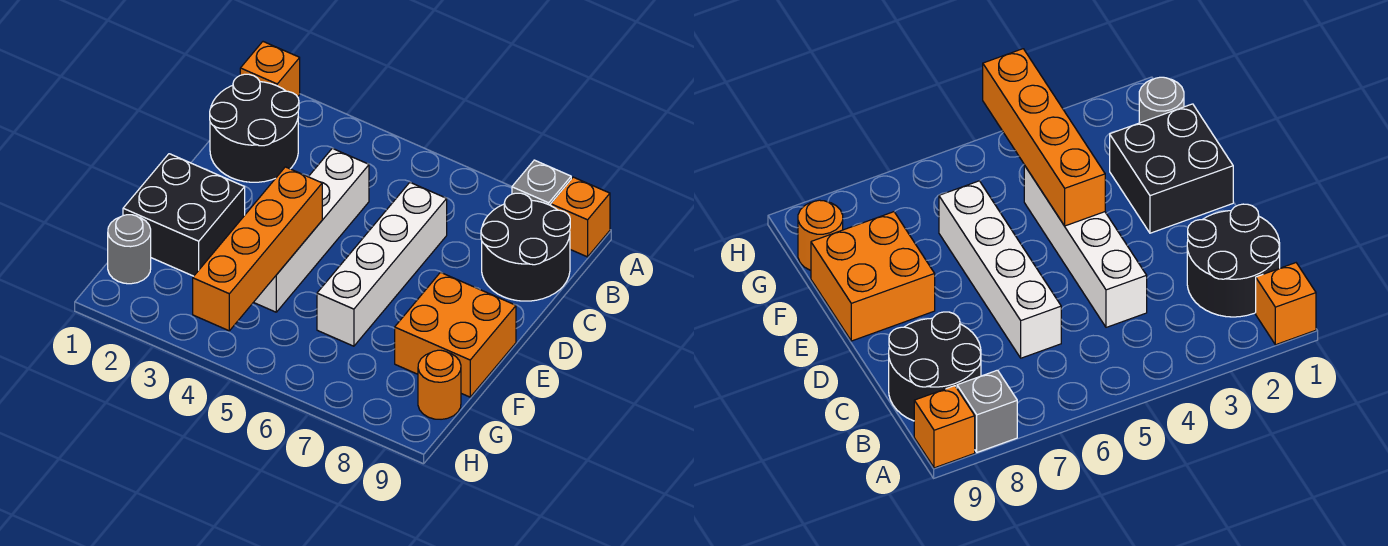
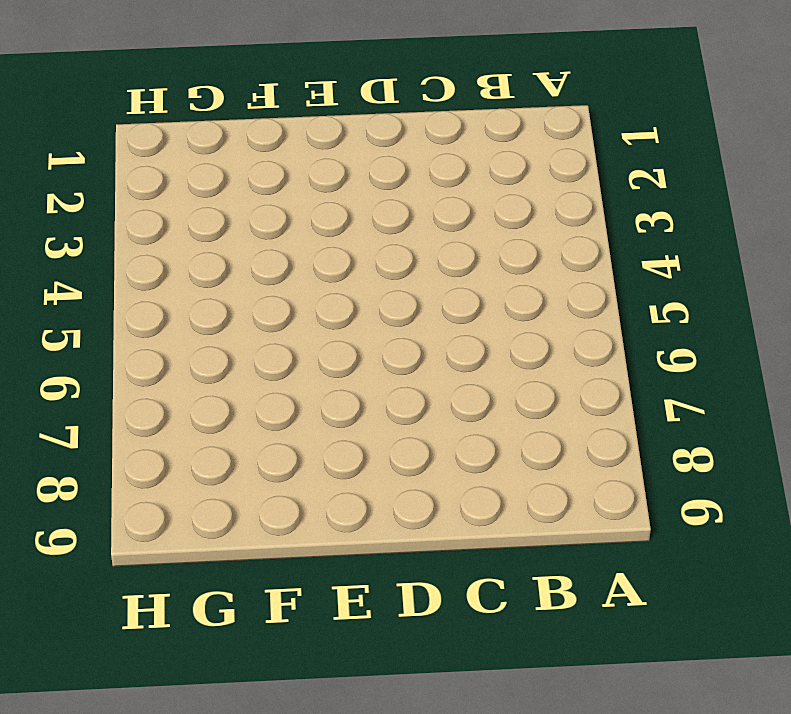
none -> orange 1x1 brick [240,42,300,97]
none -> grey 1x1 brick [512,160,571,205]
none -> orange 1x1 brick [551,177,610,257]

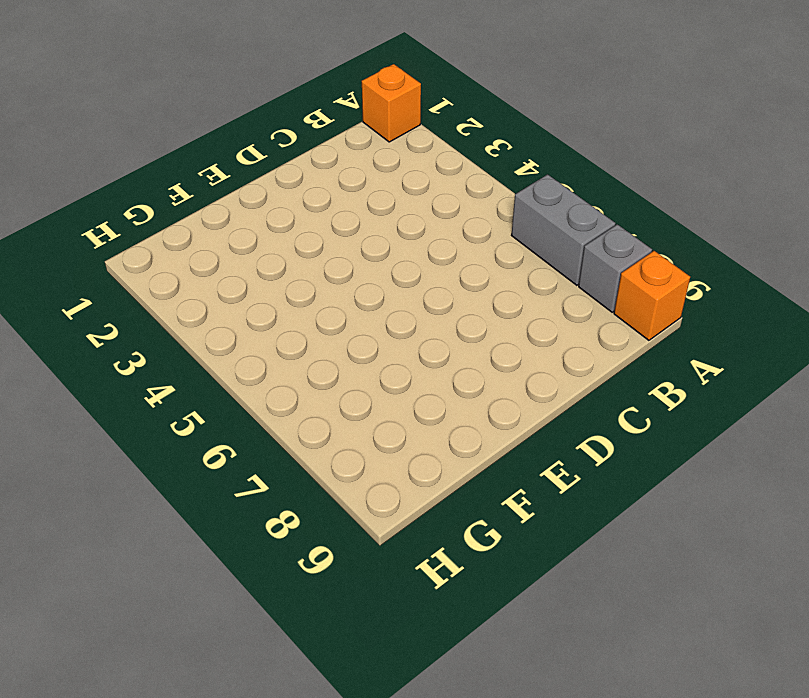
grey 1x2 brick [511,174,615,285] -> none
none -> black 2x2 round brick [210,74,299,182]
none -> black 2x2 round brick [481,193,570,301]
none -> white 1x4 brick [254,148,369,312]

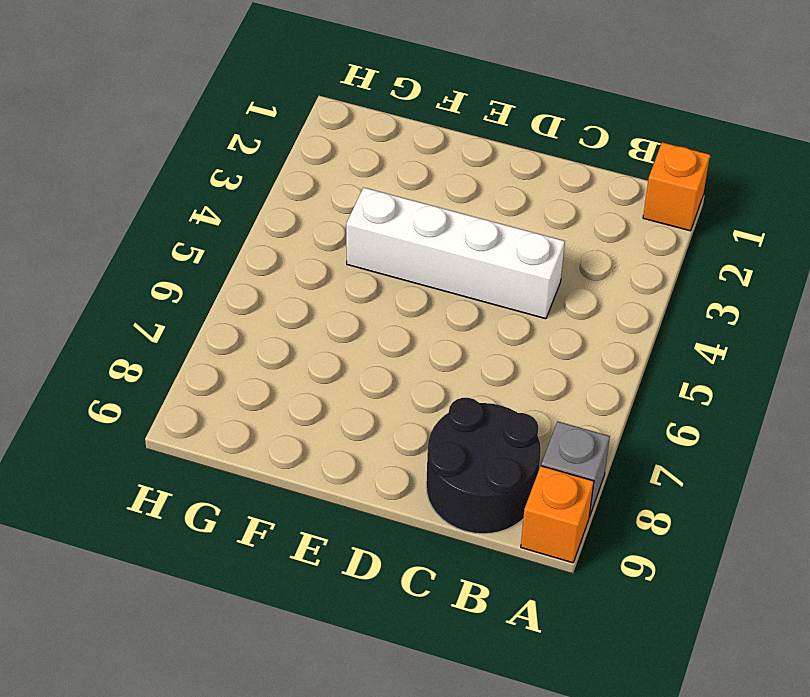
none -> black 2x2 round brick [210,74,299,182]
none -> white 1x4 brick [317,182,447,346]
none -> black 2x2 brick [123,154,245,276]

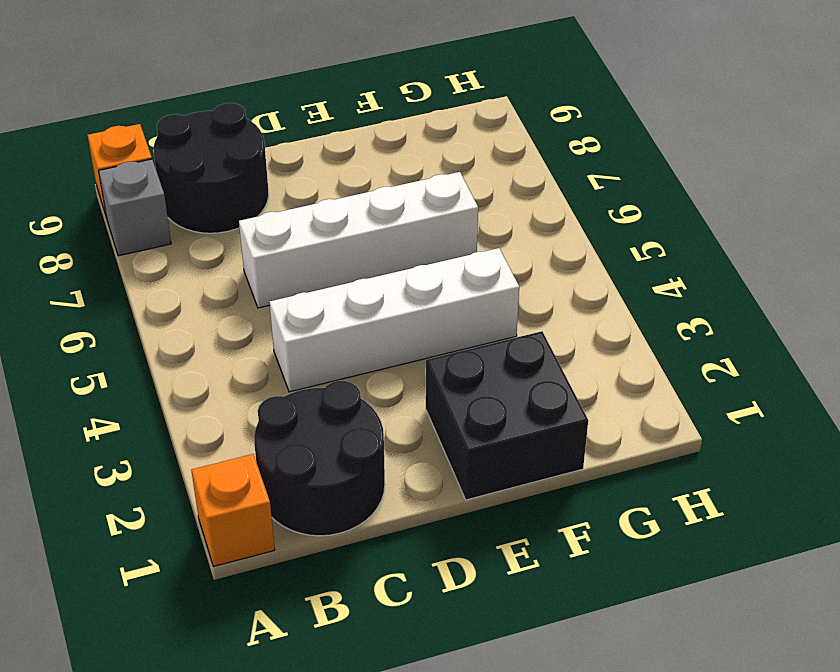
none -> orange 2x2 brick [395,272,516,397]
none -> grey 1x1 round brick [108,215,151,284]
none -> orange 1x1 round brick [418,350,461,419]

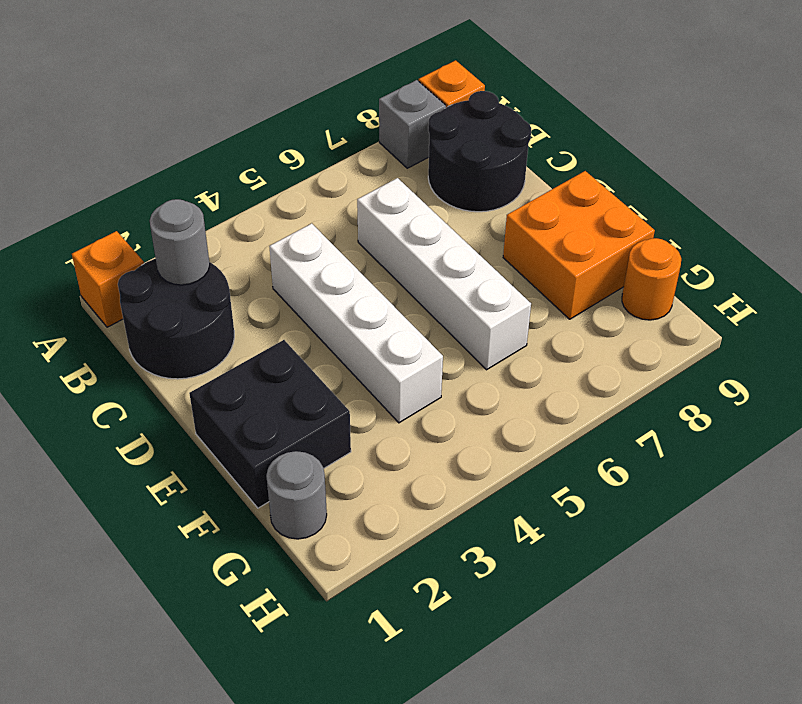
grey 1x1 round brick [150,199,210,285] -> none
none -> orange 1x4 brick [193,167,322,331]

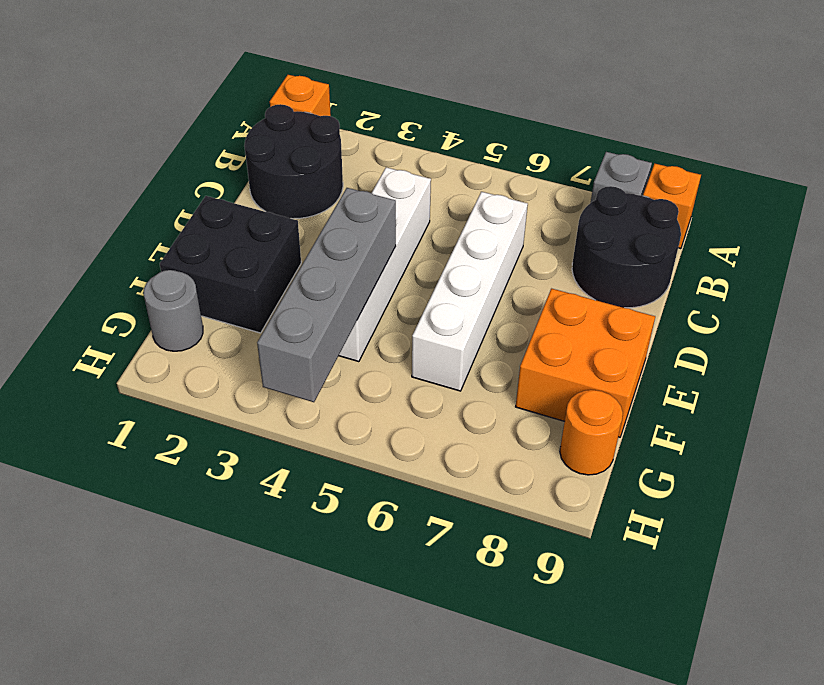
grey 1x4 brick [257,188,396,402] -> orange 1x4 brick [193,167,322,331]

